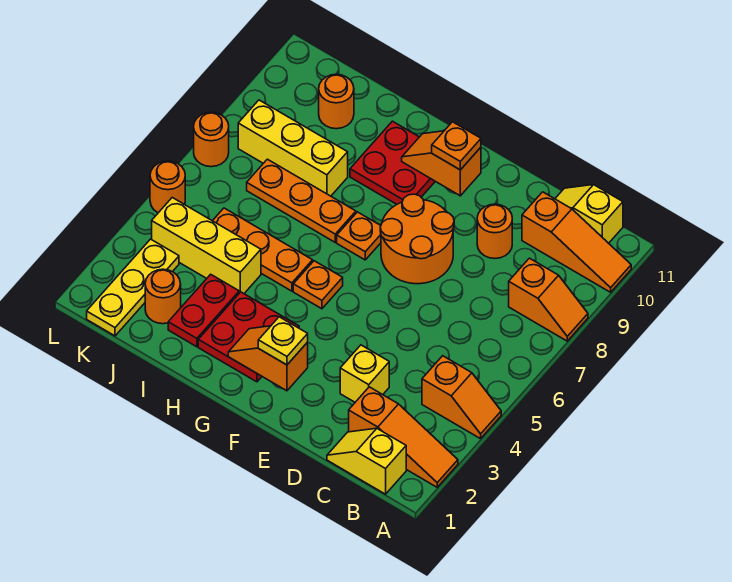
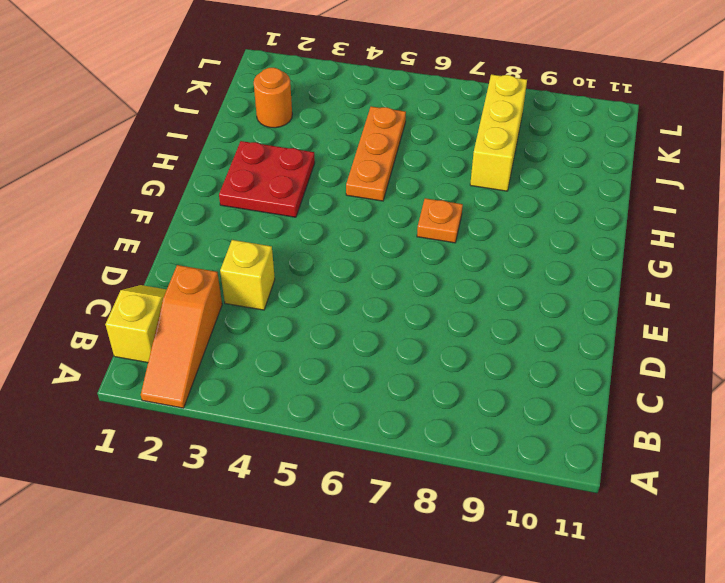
none -> orange 1x2 slope [422,356,501,439]
none -> orange 1x2 slope [509,258,588,341]
none -> orange 1x3 slope [522,192,631,292]

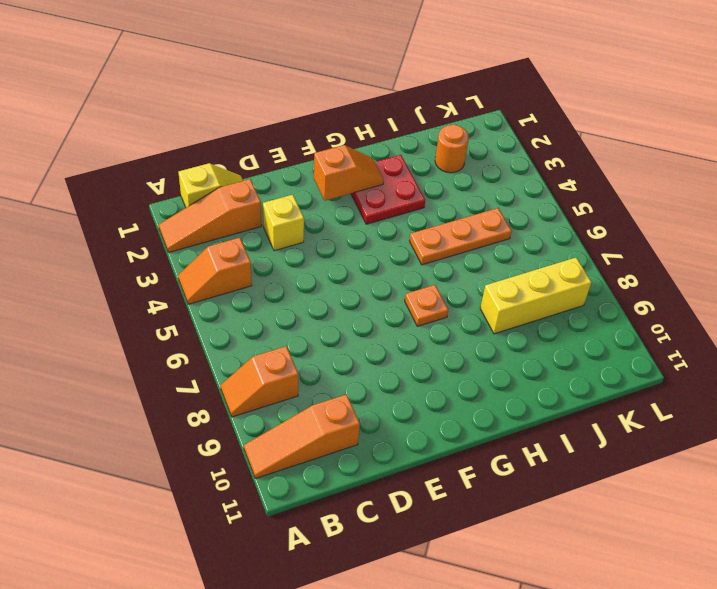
none -> yellow 1x2 slope [555,185,623,243]
none -> orange 1x1 round brick [477,204,512,258]
none -> orange 2x2 round brick [380,194,454,284]

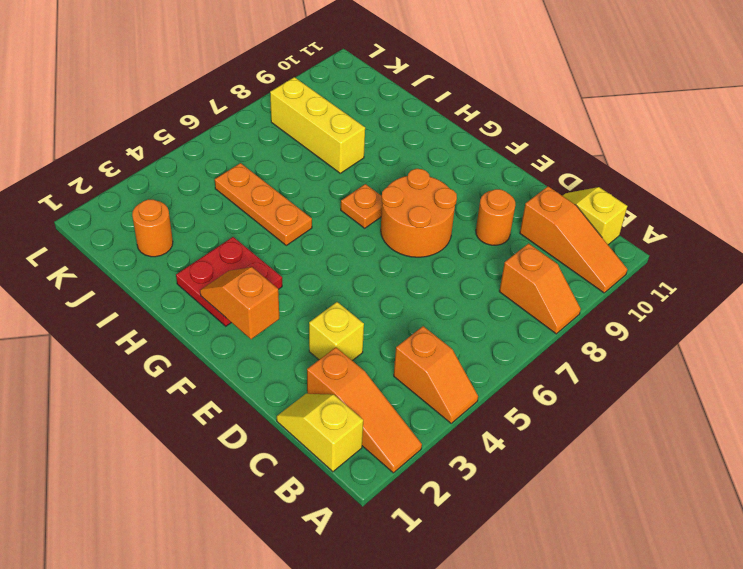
none -> orange 1x1 plate [293,261,343,309]
none -> red 2x2 plate [350,121,435,204]
none -> orange 1x3 plate [247,159,356,242]

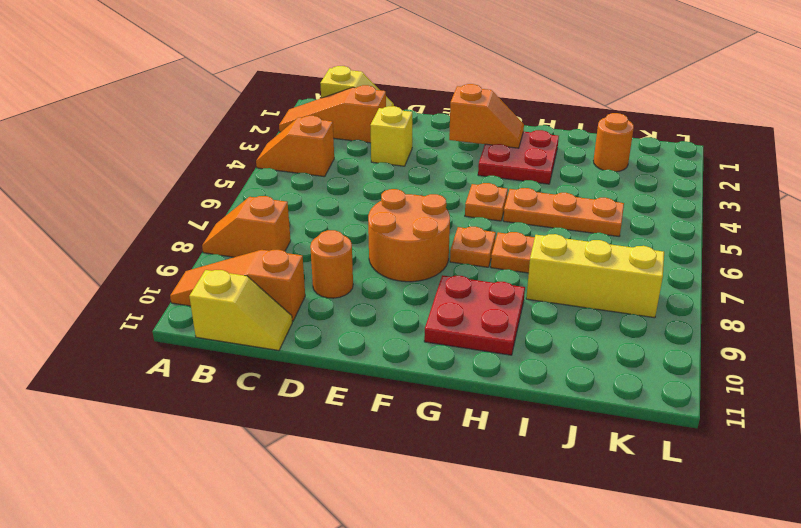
none -> red 1x2 plate [168,274,239,347]
none -> yellow 1x3 brick [152,198,261,293]
none -> orange 1x1 round brick [319,74,354,129]

